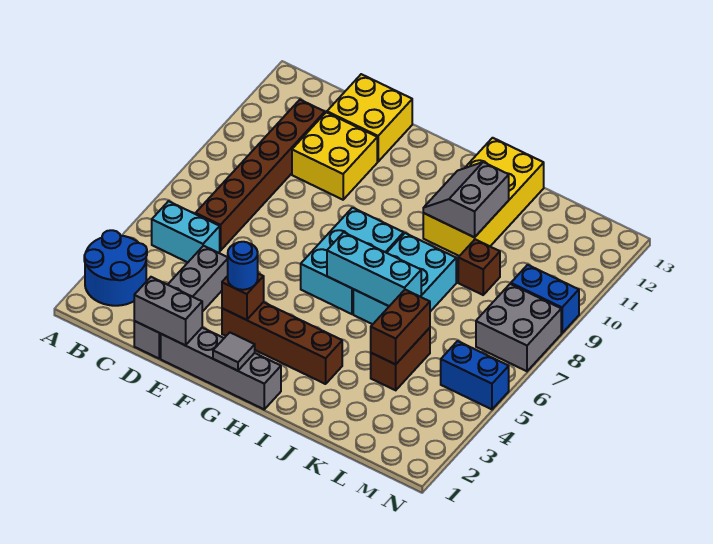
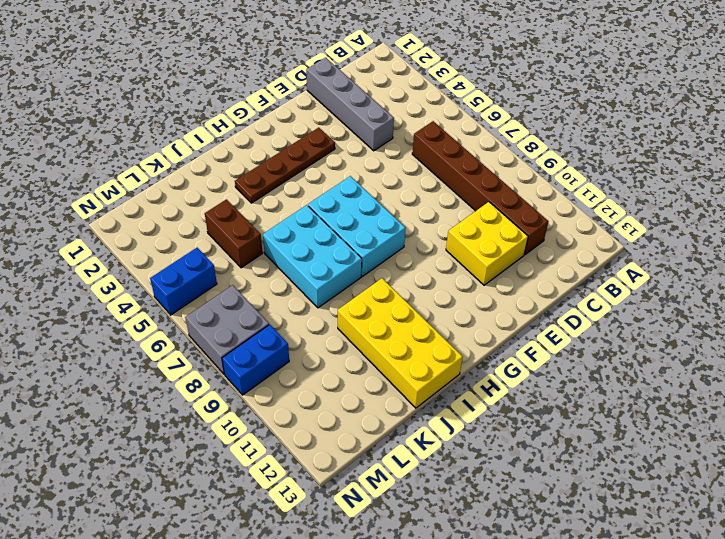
brown 1x4 plate [235,128,335,203] -> brown 1x4 brick [222,302,342,384]
none -> blue 2x2 round brick [84,230,147,306]
none -> cyan 1x2 brick [152,201,220,262]
none -> yellow 2x2 brick [327,74,412,162]

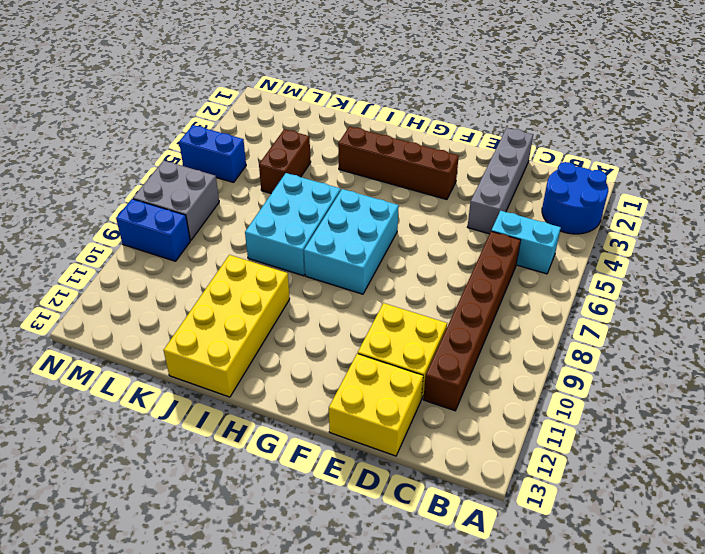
none -> grey 1x4 brick [161,328,281,409]
none -> brown 1x1 brick [458,239,500,295]
none -> grey 1x2 brick [134,277,202,345]

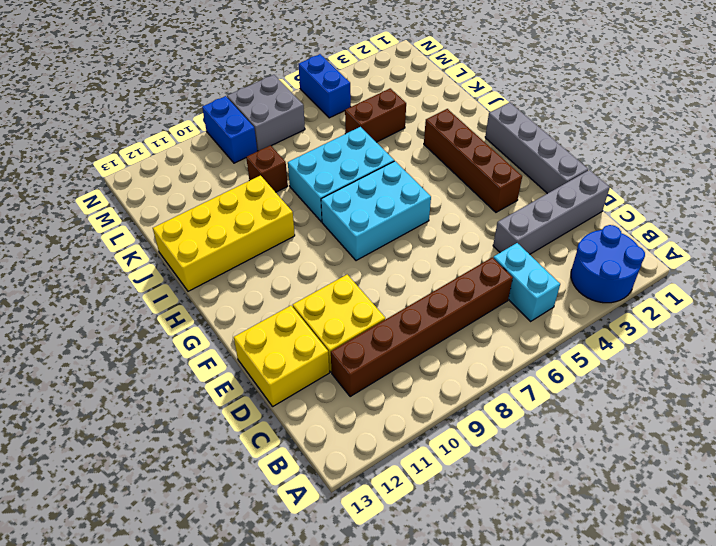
none -> grey 1x2 brick [134,277,202,345]
none -> brown 1x1 brick [222,274,264,320]
none -> grey 1x1 tile [213,333,255,371]

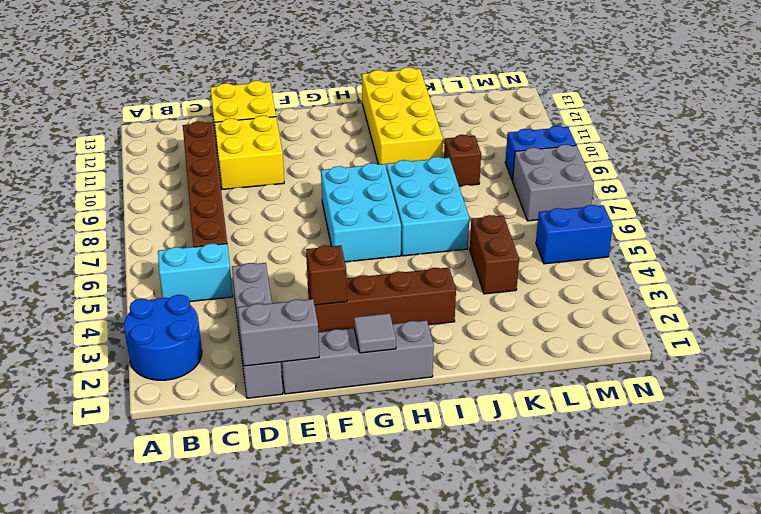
none -> cyan 1x3 brick [327,232,421,306]
none -> grey 2x2 slope [423,162,509,237]
none -> brown 1x2 brick [371,290,430,364]

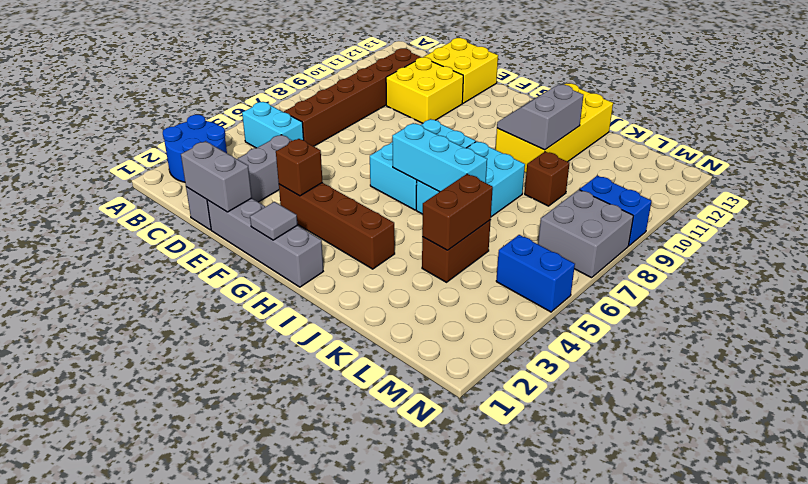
none -> blue 1x1 round brick [228,242,258,290]

